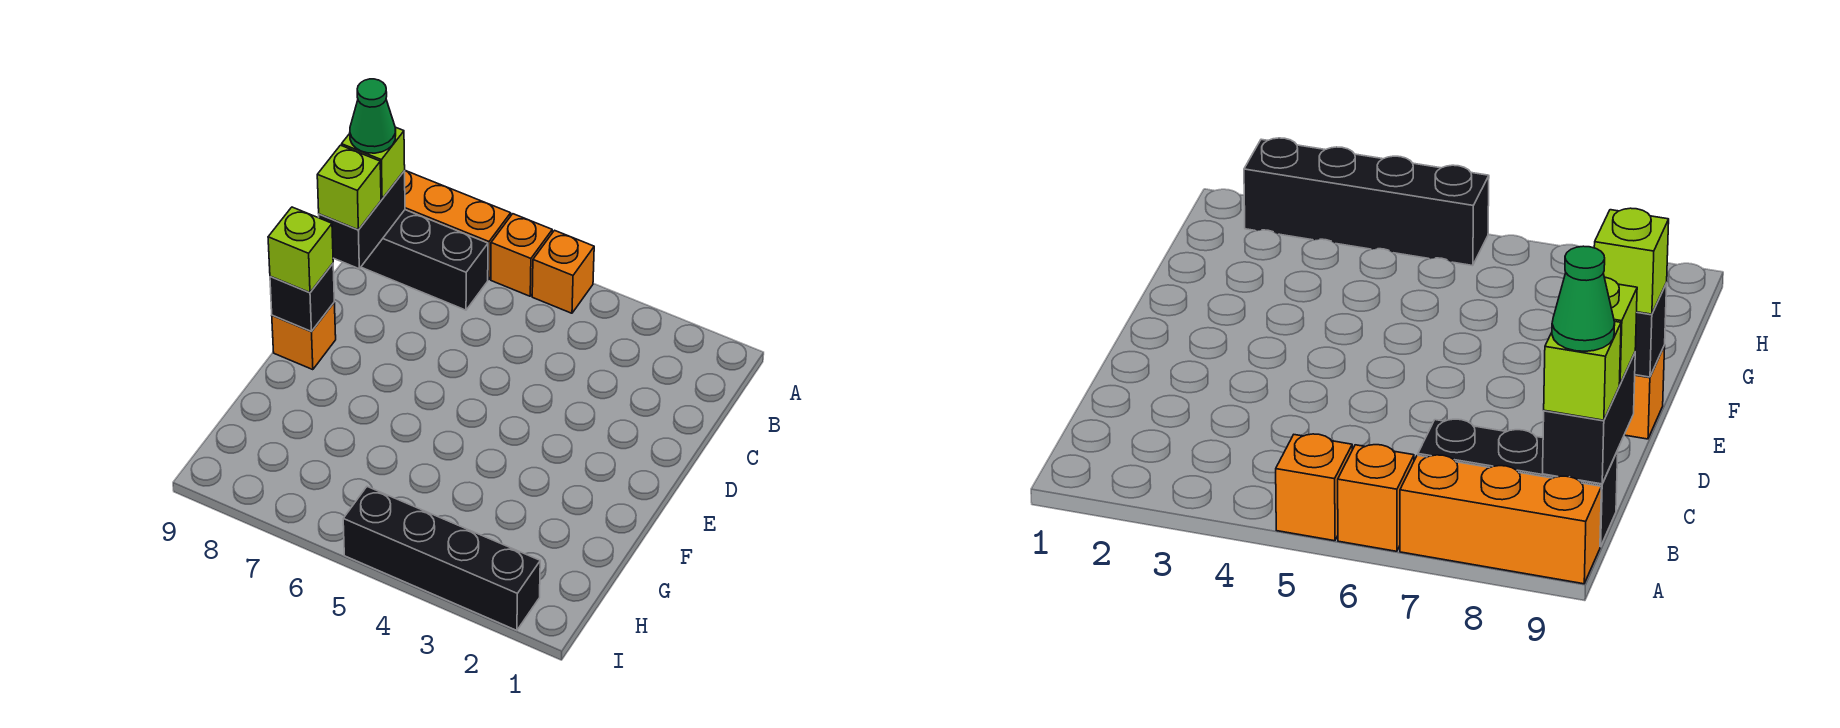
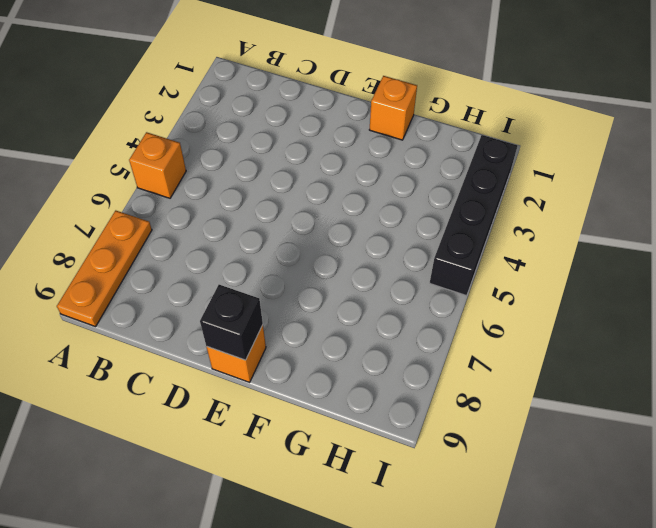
orange 1x3 plate [57,211,152,327] -> orange 1x3 brick [404,170,511,280]
orange 1x1 brick [369,76,417,140] -> orange 1x1 brick moved to [491,214,552,296]
none -> black 1x3 brick [361,210,488,310]
none -> black 1x2 brick [319,171,405,269]
none -> lime 1x1 brick [342,127,405,199]

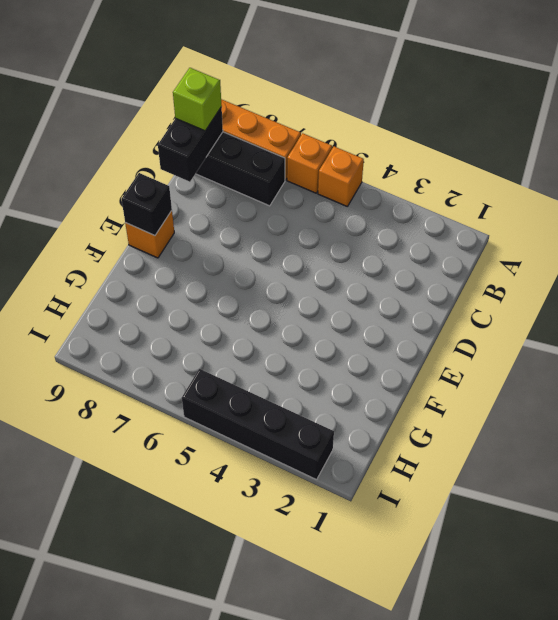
none -> lime 1x1 brick [317,145,381,230]
none -> lime 1x1 brick [268,207,333,292]
none -> green 1x1 cone [350,79,396,153]

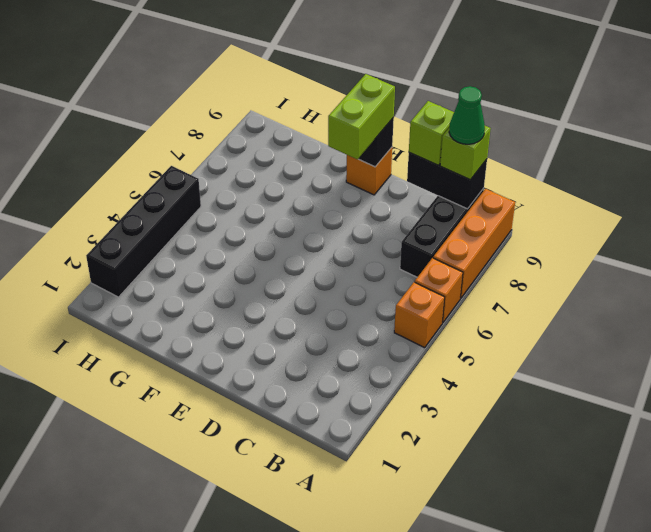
lime 1x2 brick [328,74,395,159] -> lime 1x1 brick [268,207,333,292]

